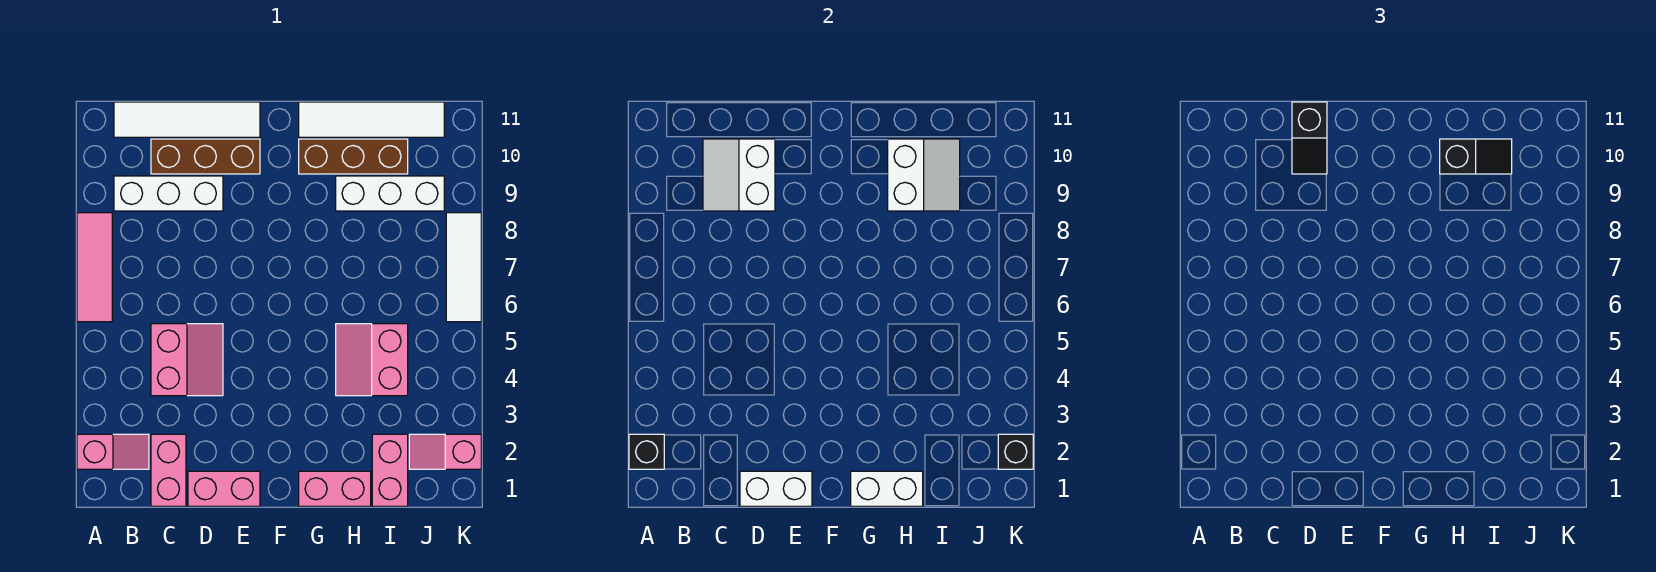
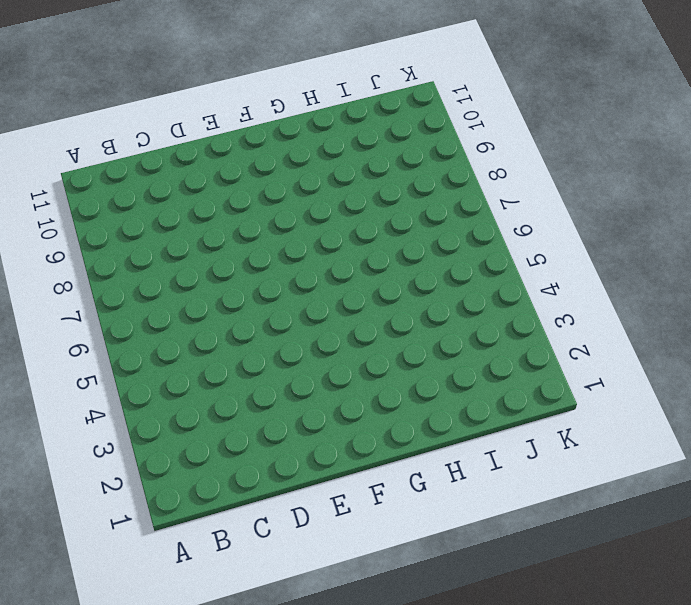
none -> pink 1x2 slope [77,434,149,469]
none -> pink 1x3 tile [77,213,112,322]
none -> white 1x3 brick [114,176,223,211]

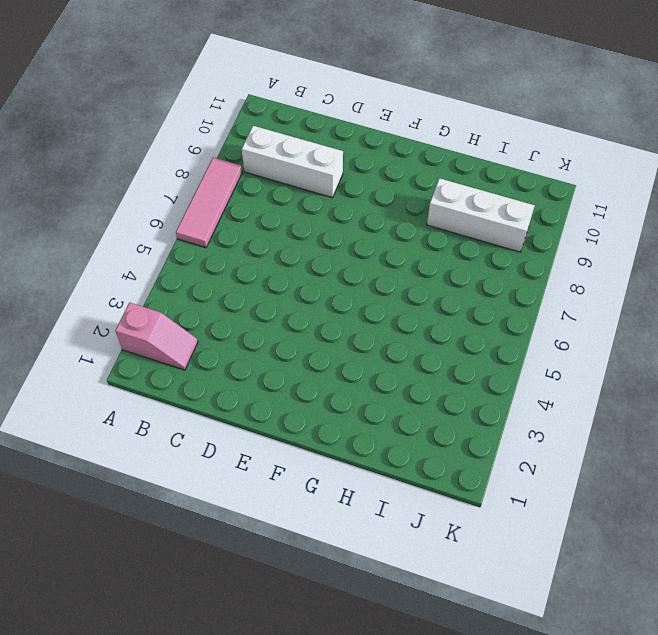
none -> white 1x4 tile [114,102,260,137]
none -> pink 1x2 brick [151,434,186,506]
none -> pink 2x2 slope [151,324,223,396]

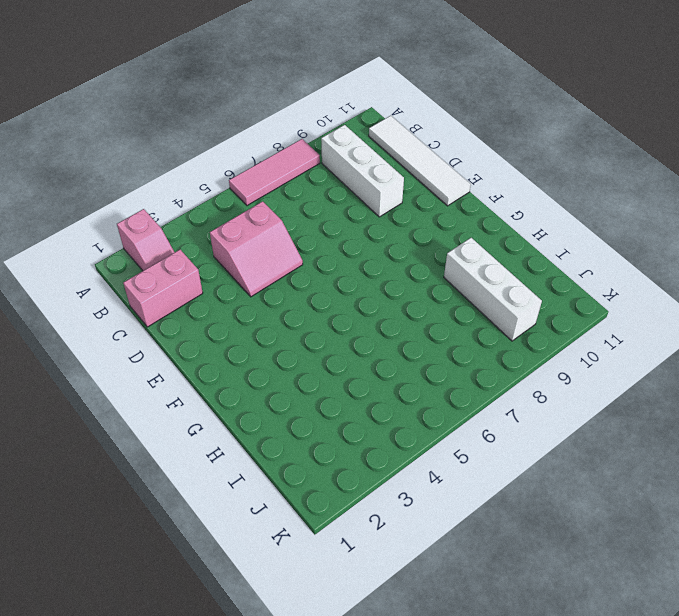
none -> brown 1x3 brick [151,139,260,174]
none -> pink 1x2 brick [188,471,260,506]
none -> pink 1x2 brick [299,471,371,506]

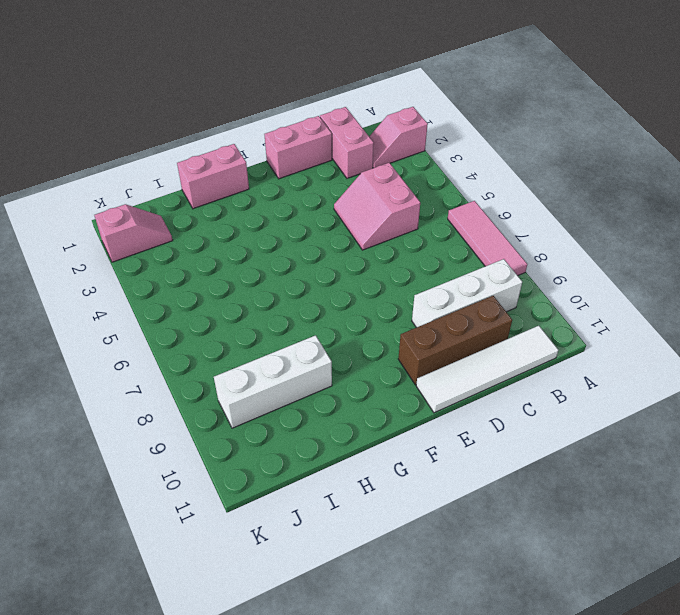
none -> brown 1x3 brick [299,139,408,174]
none -> white 1x4 tile [299,102,444,137]
none -> pink 2x2 slope [336,324,408,396]

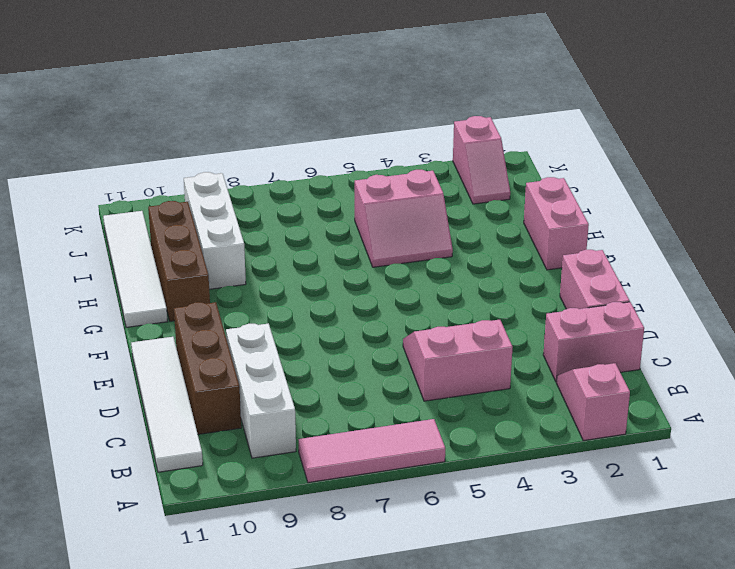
none -> pink 1x2 brick [372,434,408,506]
none -> white 1x3 tile [446,213,481,322]
none -> black 1x1 brick [629,434,664,469]

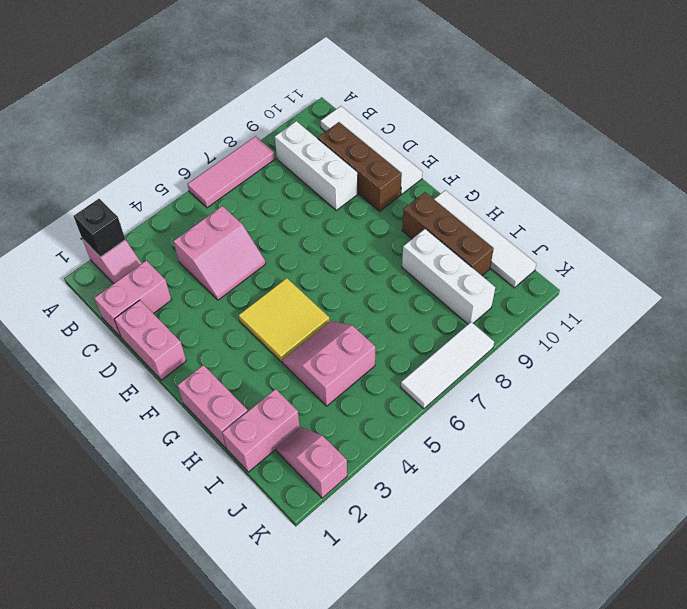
yellow 2x2 tile [239,278,330,362] -> none
none -> white 2x2 slope [703,139,775,211]
none -> white 1x2 brick [740,471,812,506]
none -> white 1x2 brick [851,471,923,506]

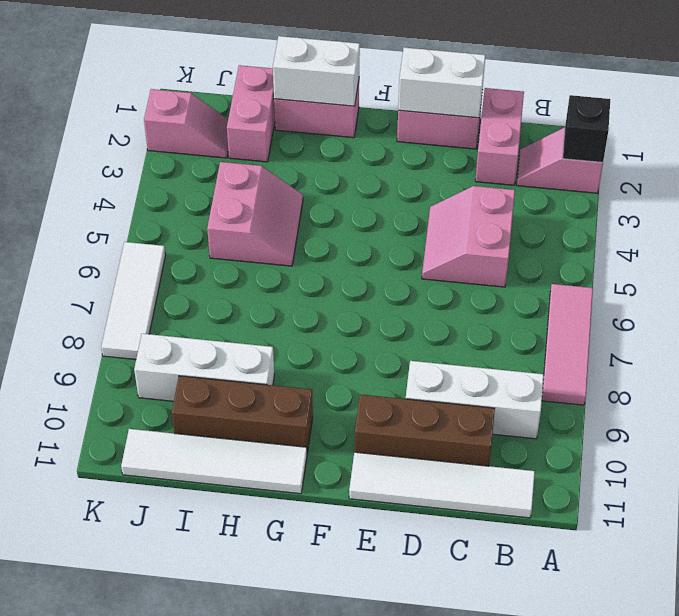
none -> white 2x2 slope [703,139,775,211]
none -> white 2x2 slope [888,139,960,211]
none -> black 1x1 brick [998,434,1033,469]

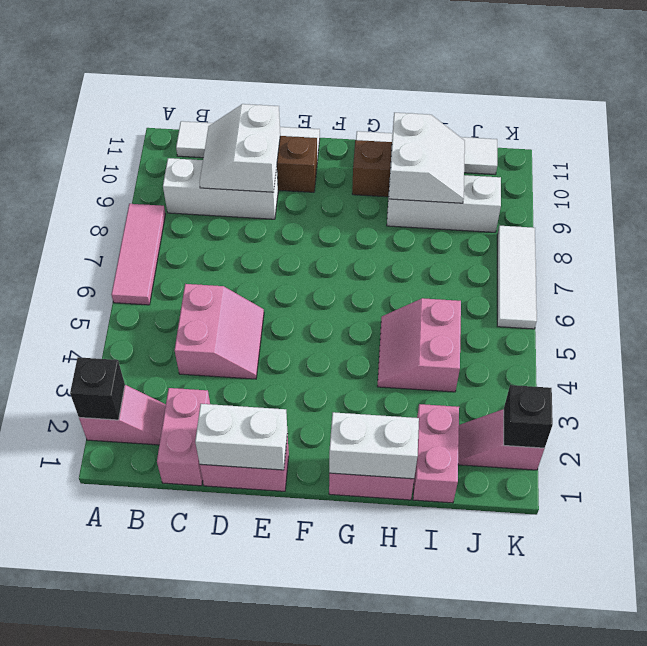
none -> black 1x2 slope [1292,102,1327,174]
none -> black 1x2 slope [1440,139,1512,174]

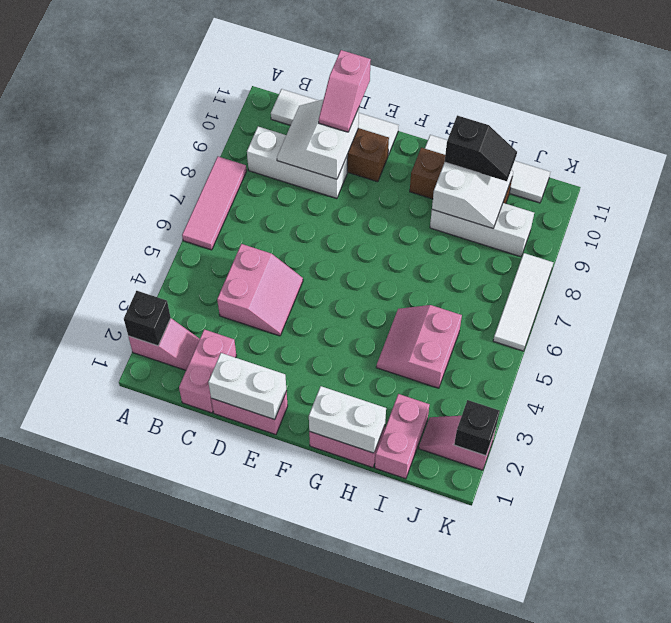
pink 1x2 slope [319,50,371,132] -> black 1x2 slope [1292,102,1327,174]

